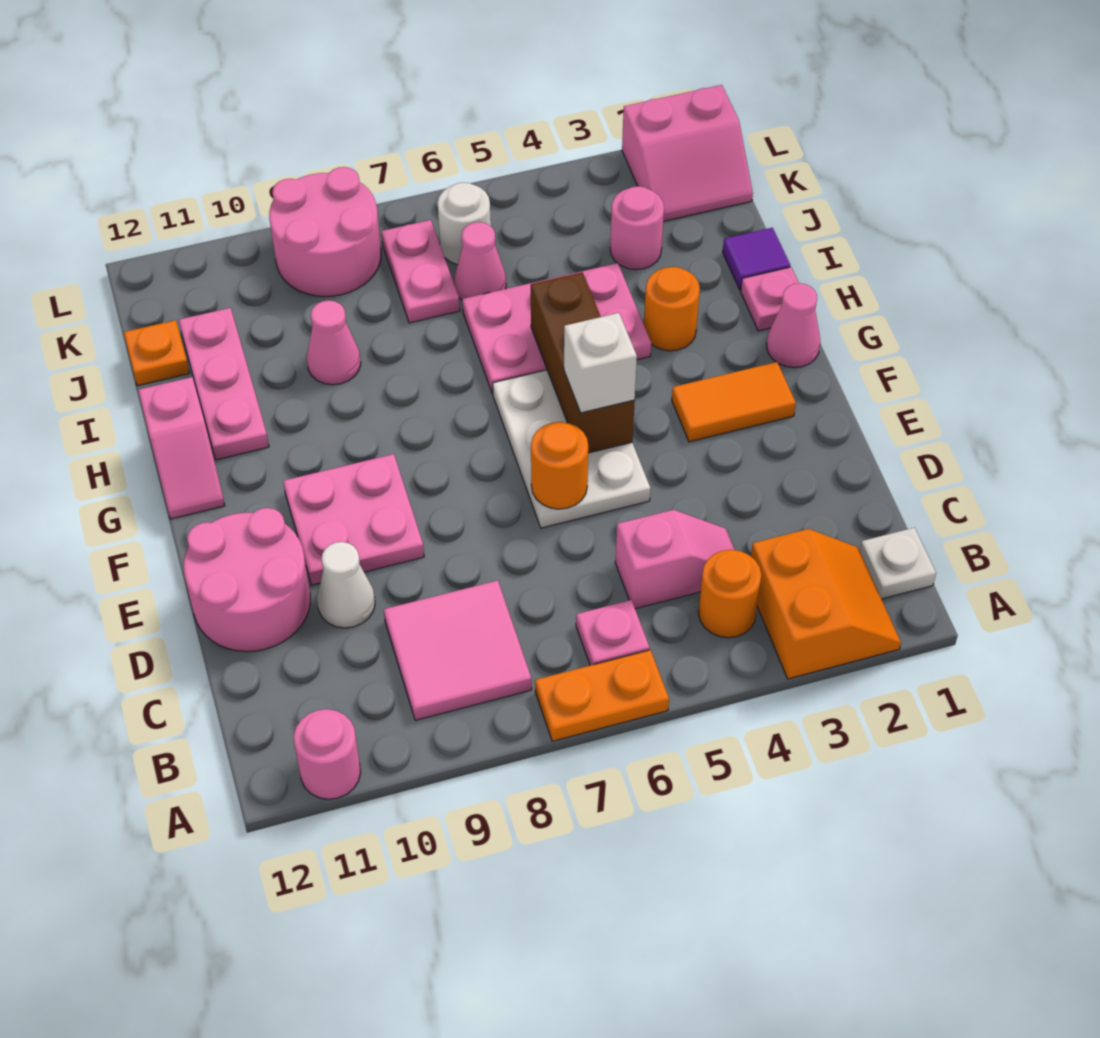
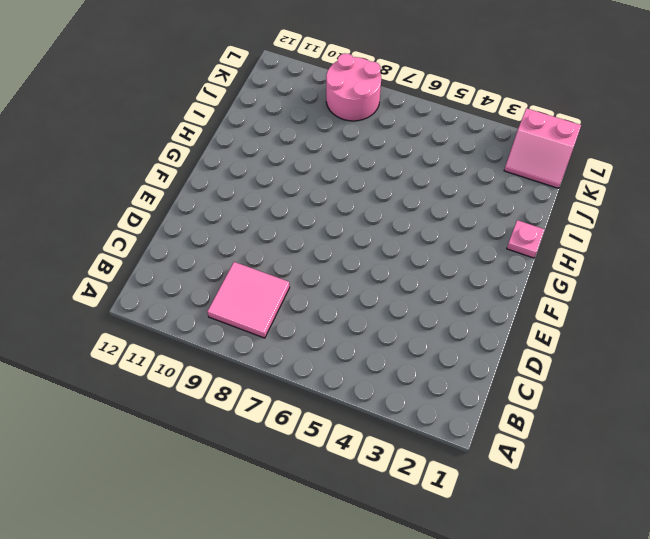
none -> orange 2x2 slope [751,529,901,679]
none -> orange 1x2 plate [535,650,669,741]
none -> pink 1x1 round brick [294,709,361,799]
none -> white 1x1 plate [860,528,936,599]

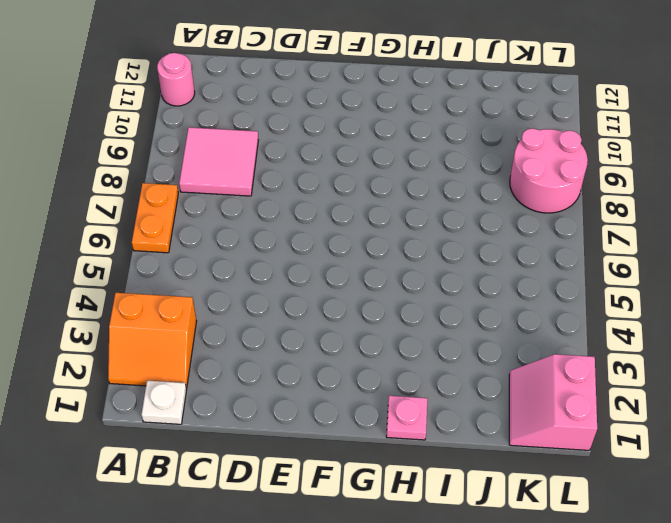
none -> orange 1x1 round brick [699,550,761,638]
none -> pink 1x1 plate [576,600,650,665]
none -> pink 1x2 slope [615,510,735,609]
none -> white 1x1 cone [317,542,375,628]

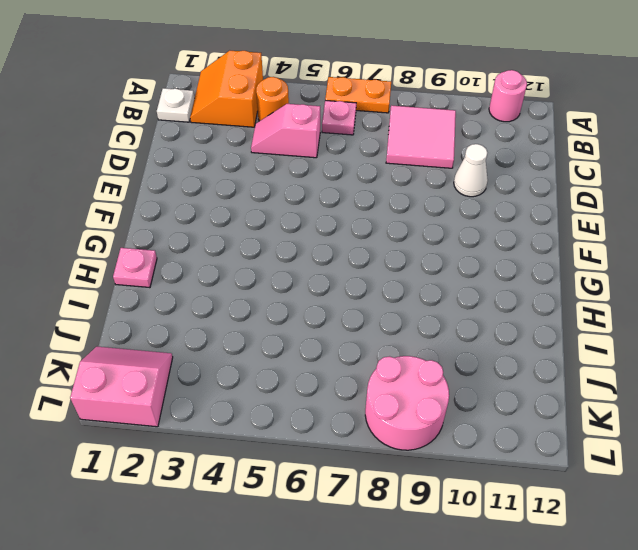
none -> pink 2x2 round brick [184,508,310,652]
none -> white 2x3 plate [493,370,651,528]
none -> pink 2x2 plate [283,454,424,585]
none -> orange 1x2 tile [672,362,796,442]

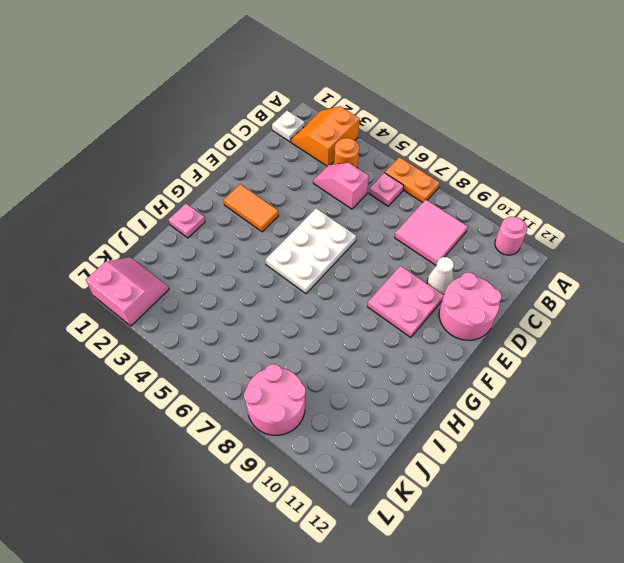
none -> pink 1x1 cone [767,283,820,368]
none -> pink 1x2 slope [138,377,225,519]
none -> orange 1x1 round brick [644,267,700,351]
none -> pink 2x3 plate [462,263,651,394]

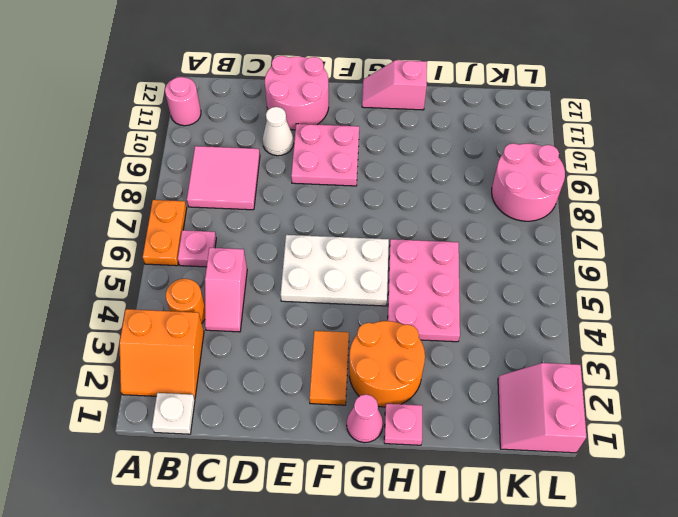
orange 2x2 round brick [349,321,425,407] -> orange 1x1 round brick [644,267,700,351]
none -> pink 1x3 plate [179,308,269,460]
none -> purple 1x1 tile [723,228,790,290]
none -> pink 1x1 cone [307,300,361,385]
none -> pink 1x1 round brick [610,186,664,270]

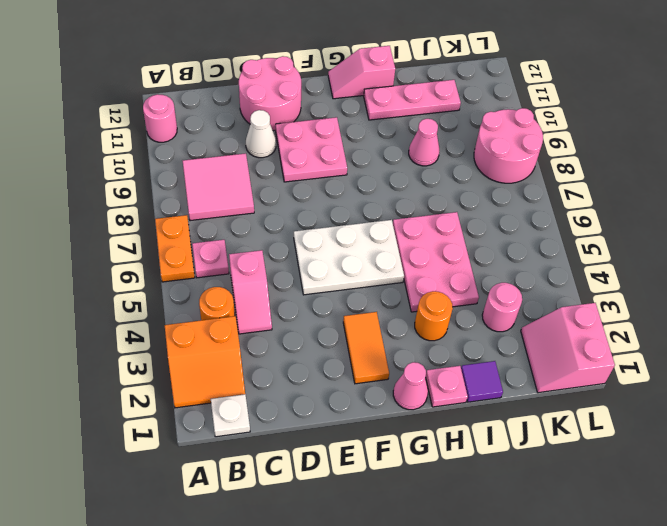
none -> pink 1x1 cone [454,222,506,299]
none -> pink 1x2 plate [381,220,460,323]
none -> orange 1x1 plate [124,320,189,386]
none -> white 1x1 round brick [438,183,491,265]

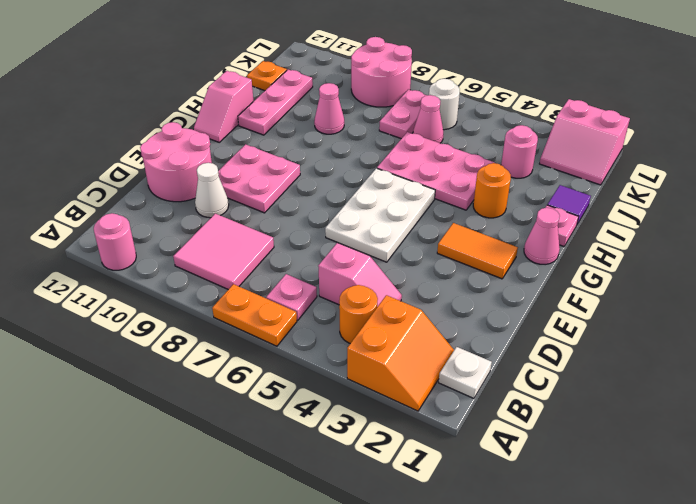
none -> orange 1x1 round brick [531,422,588,509]
none -> brown 1x3 brick [531,272,635,453]
none -> white 1x1 brick [564,313,637,413]

